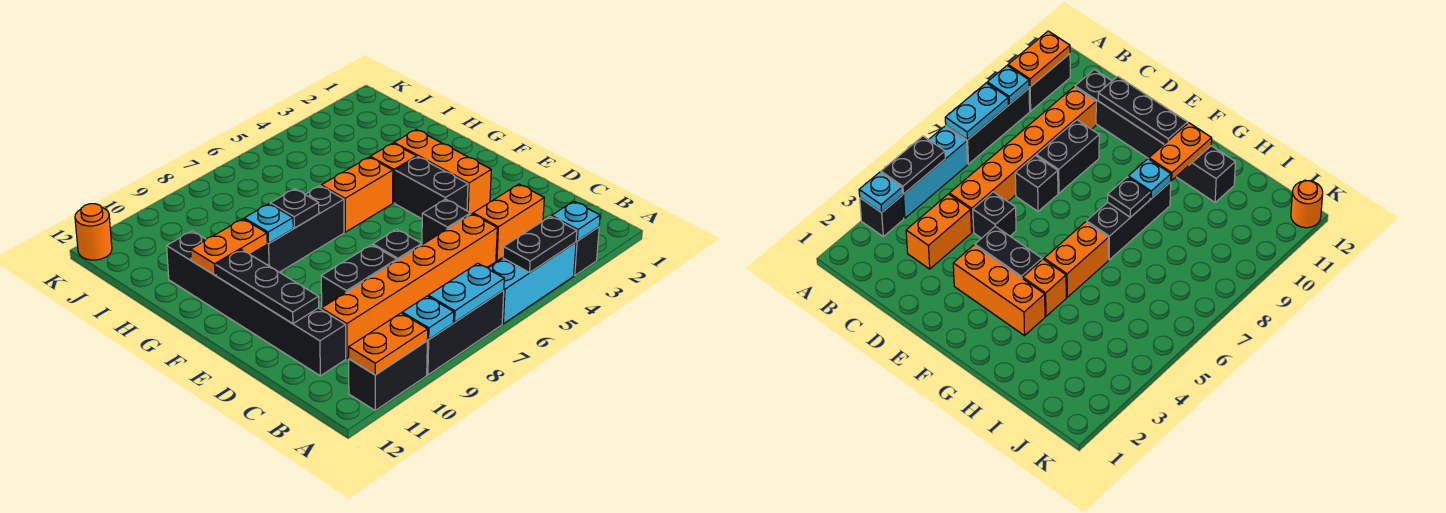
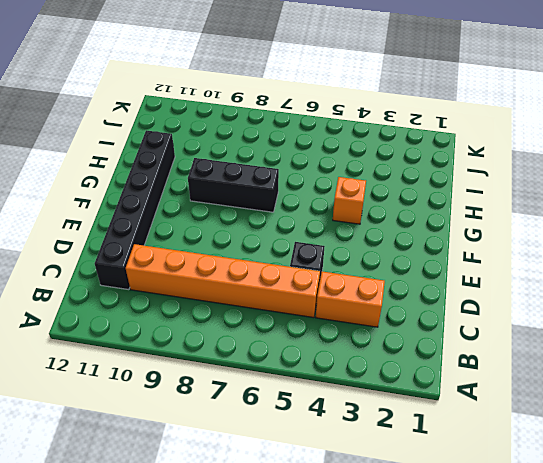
none -> black 1x1 brick [574,227,599,275]
none -> cyan 1x3 brick [488,242,576,324]
none -> black 1x3 brick [427,290,504,375]

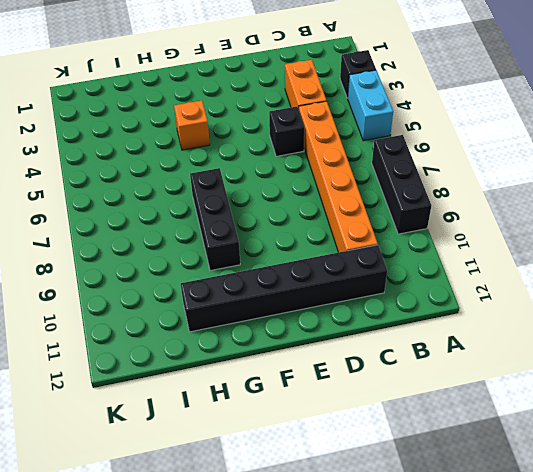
cyan 1x2 brick [348,70,393,141] -> cyan 1x3 brick [488,242,576,324]
none -> black 1x2 brick [349,341,427,410]
none -> black 1x1 brick [373,229,422,260]
none -> black 1x2 brick [321,245,397,307]

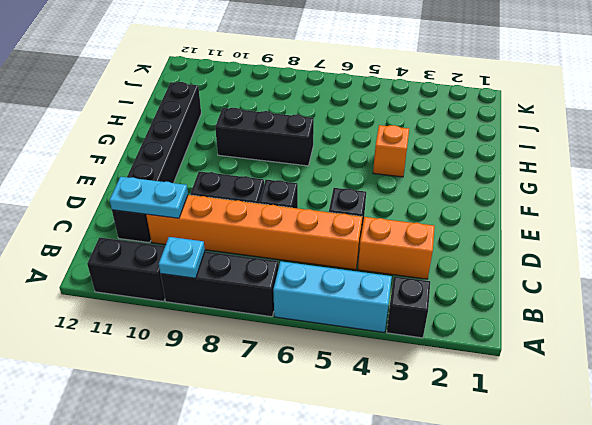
cyan 1x2 plate [110,177,188,218] -> cyan 1x2 plate moved to [428,263,504,322]
none -> orange 1x3 brick [394,130,491,214]
none -> black 1x2 brick [395,157,468,219]
none -> orange 1x2 brick [321,157,393,232]

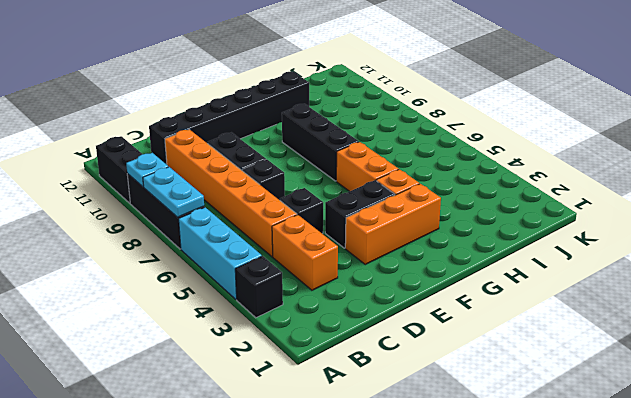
none -> orange 1x1 round brick [75,204,112,260]
none -> cyan 1x1 plate [551,201,600,241]
none -> black 1x2 plate [503,216,577,273]

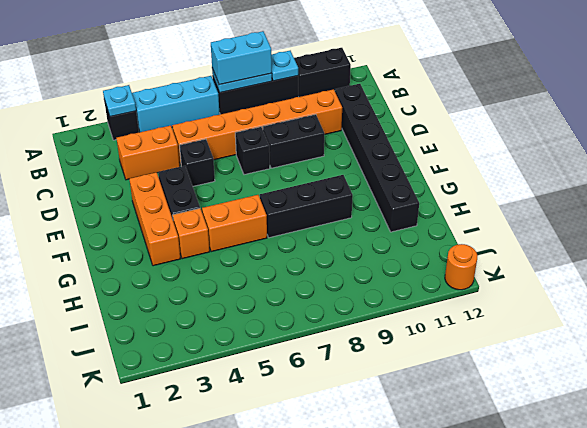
cyan 1x2 brick [211,31,272,85] -> none
none -> black 1x2 plate [503,216,577,273]
none -> orange 1x2 plate [349,313,428,375]
none -> black 1x3 plate [216,250,319,324]

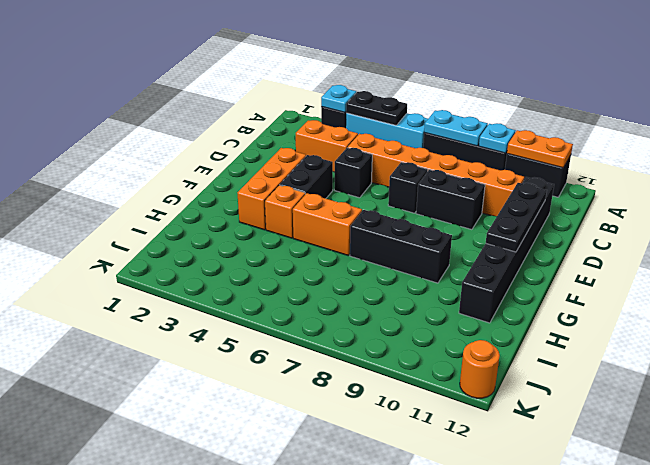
none -> black 1x1 plate [270,189,319,228]
none -> cyan 1x1 plate [244,204,293,244]
none -> orange 1x2 plate [191,219,267,275]

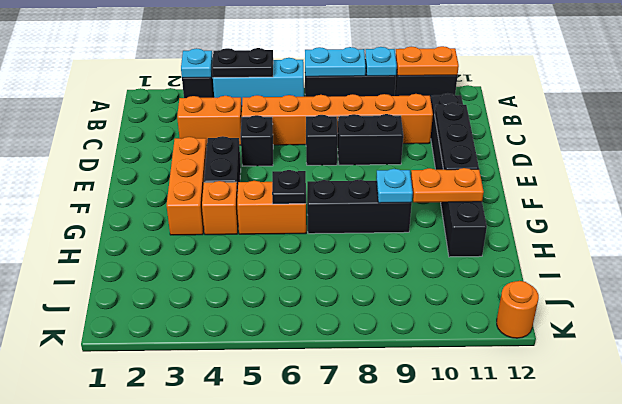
black 1x1 plate [272,170,306,204] -> black 1x1 plate moved to [270,189,319,228]

